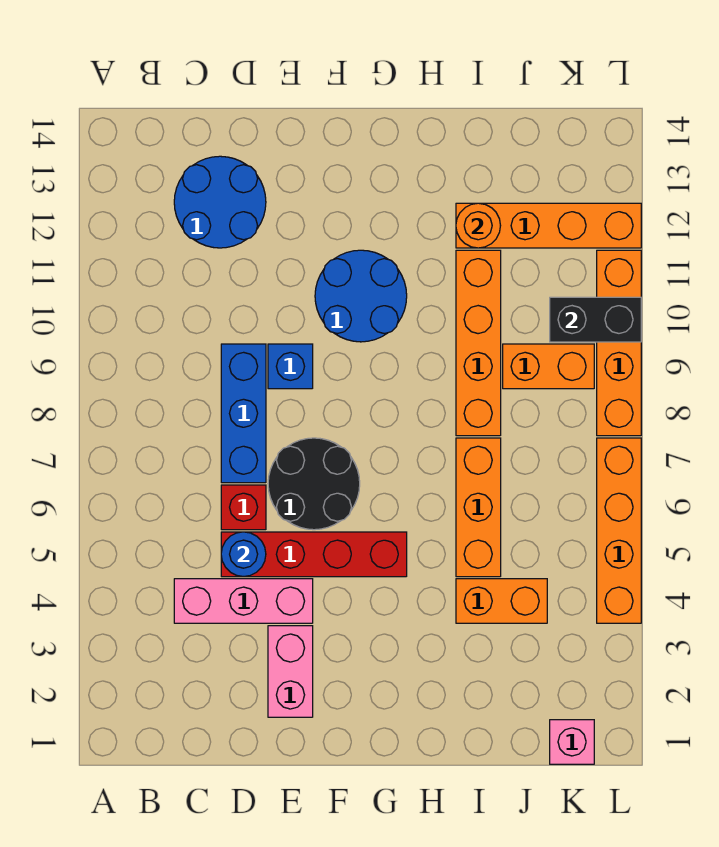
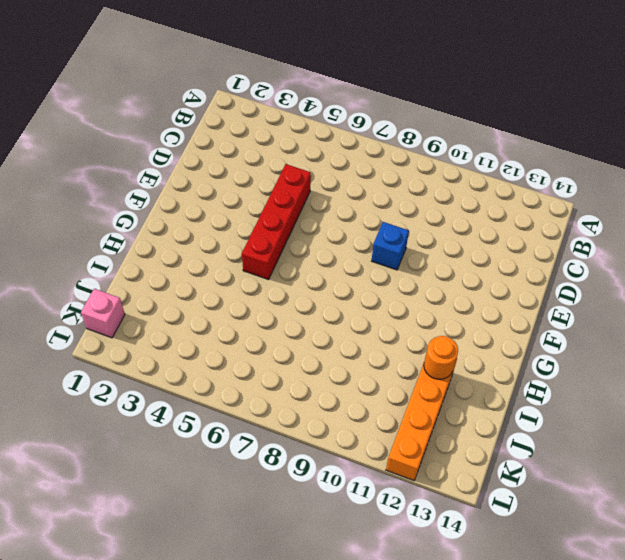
none -> pink 1x3 brick [174,579,313,623]
none -> blue 2x2 round brick [174,156,266,248]
none -> red 1x1 brick [221,485,266,530]

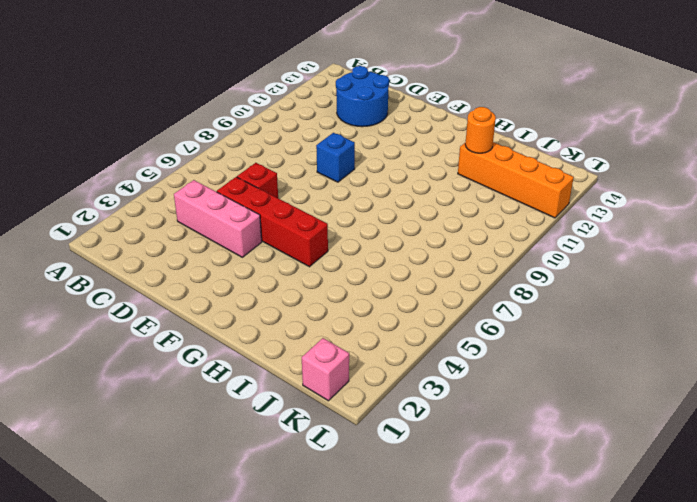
none -> blue 1x3 brick [221,344,266,483]
none -> pink 1x2 brick [268,626,313,717]
none -> black 2x2 round brick [268,438,360,530]

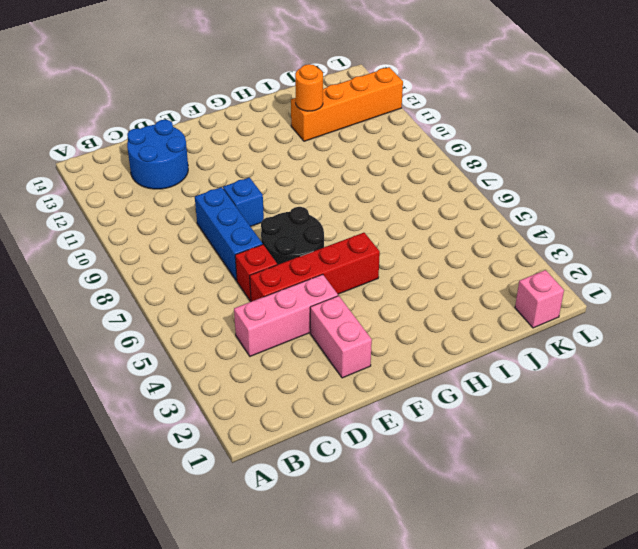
none -> blue 2x2 round brick [315,250,407,342]
none -> orange 1x2 brick [456,579,547,623]
none -> orange 1x3 brick [456,438,501,577]

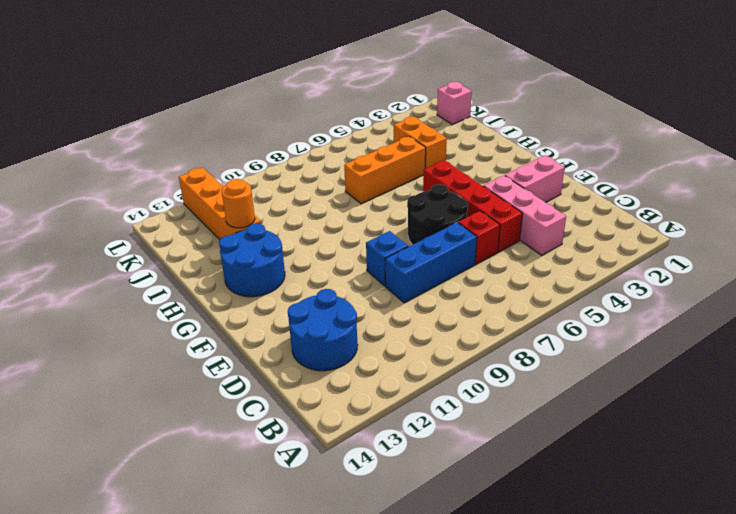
blue 2x2 round brick [219,223,285,297] -> blue 2x2 round brick moved to [315,250,407,342]
none -> orange 1x4 brick [456,250,501,436]
none -> orange 1x2 brick [503,344,594,389]
none -> orange 1x4 brick [597,438,641,623]

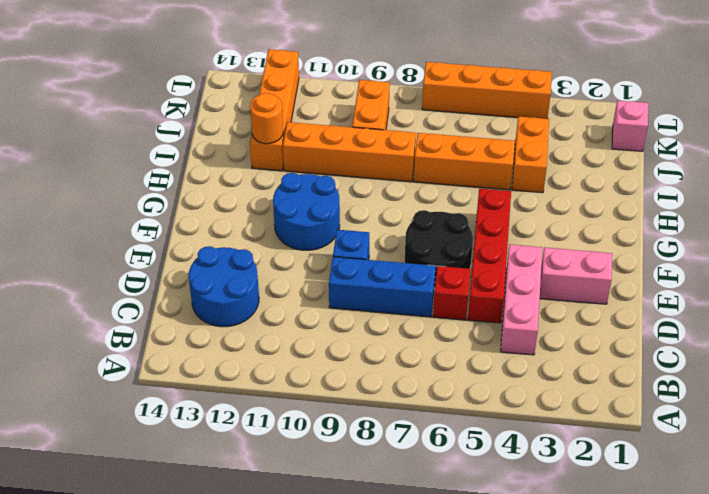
none -> orange 1x4 brick [597,250,641,436]
none -> blue 1x1 round brick [221,532,266,577]
none -> black 1x2 brick [550,297,641,342]

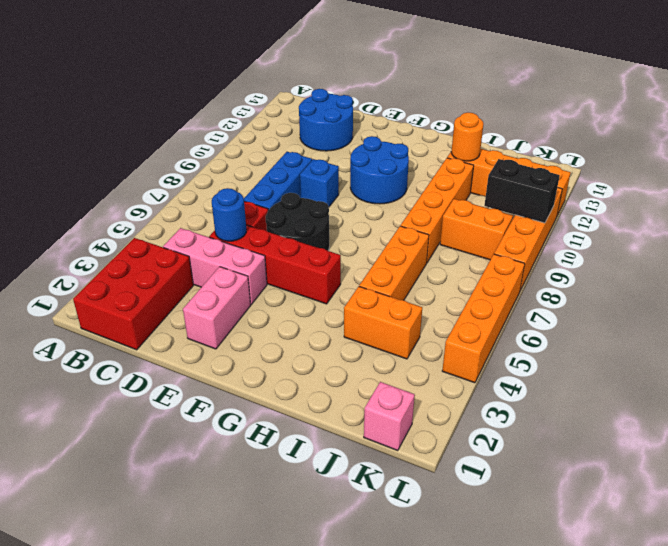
red 2x3 brick [73,238,193,350] -> none

